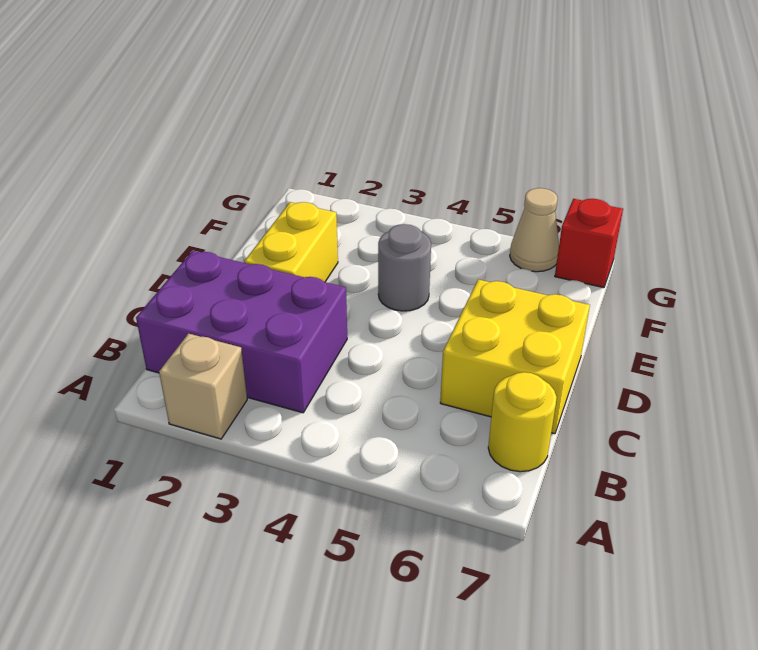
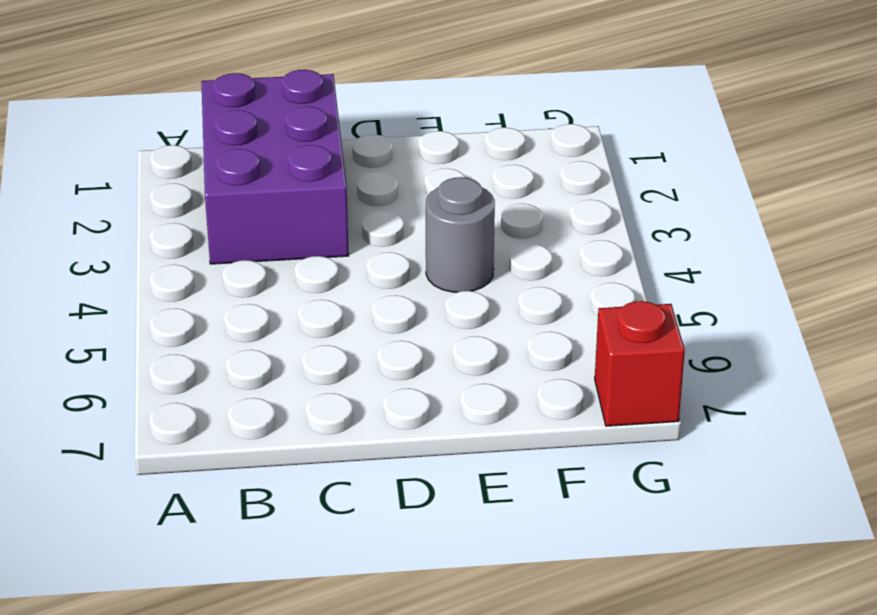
none -> tan 1x1 brick [159,334,247,439]
none -> yellow 1x1 round brick [488,372,557,472]

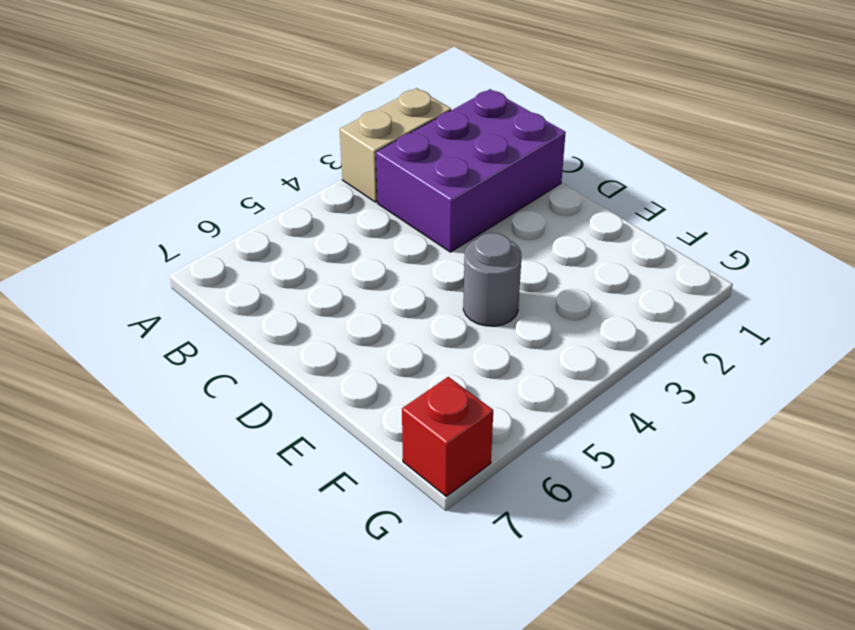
tan 1x2 brick [340,88,451,202] -> tan 1x1 brick [159,334,247,439]
none -> yellow 1x1 round brick [488,372,557,472]
none -> yellow 2x2 brick [440,279,590,434]

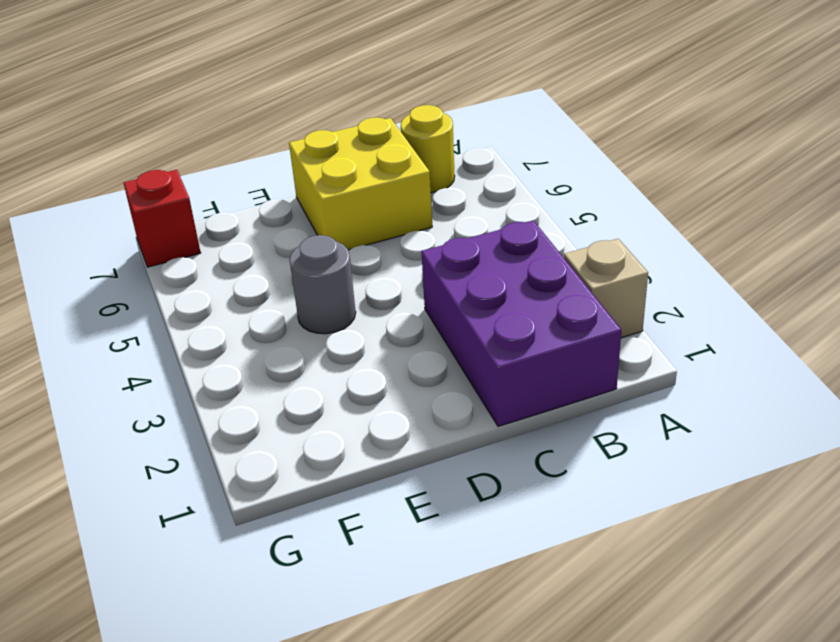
none -> yellow 1x2 brick [244,202,338,282]
none -> tan 1x1 cone [510,188,559,272]

